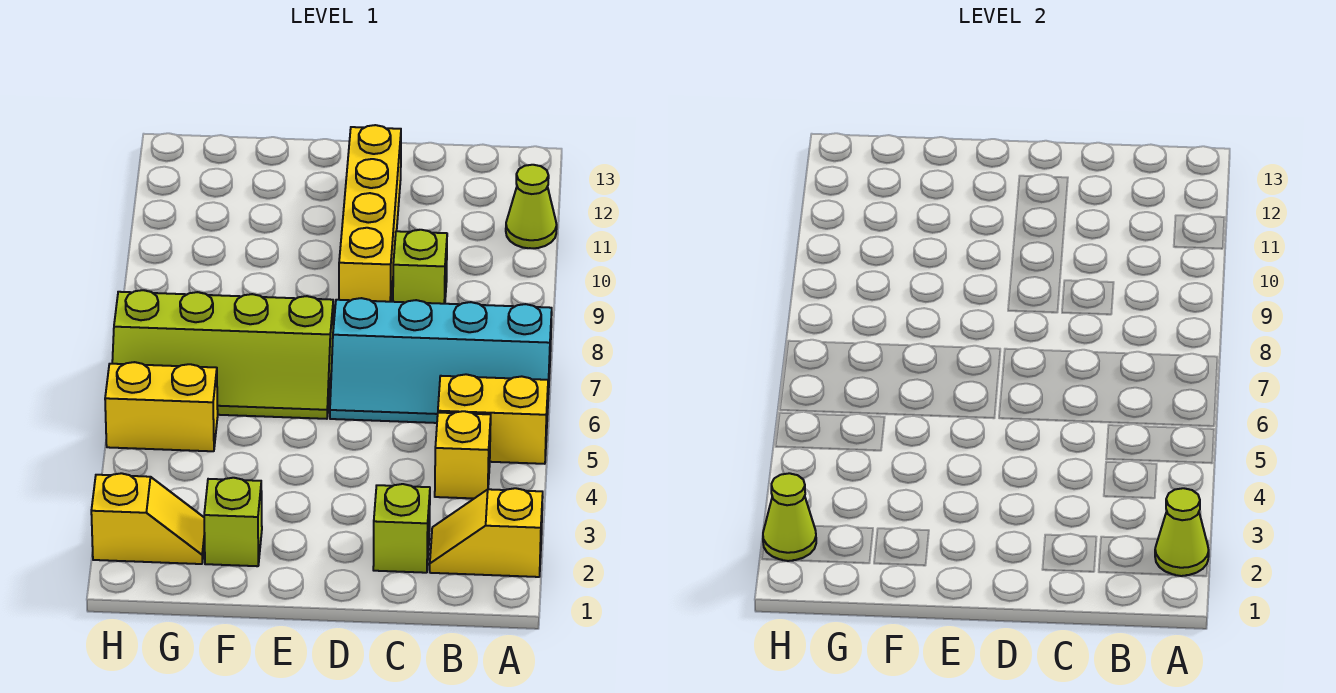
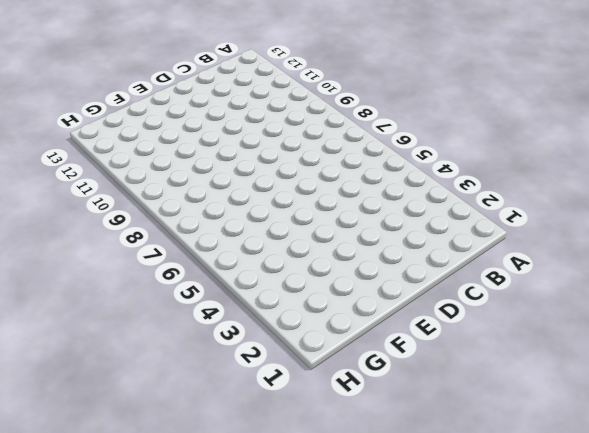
none -> yellow 1x2 slope [430,488,543,577]
none -> yellow 1x2 brick [438,374,548,464]
none -> cyan 2x4 slope [330,298,552,423]

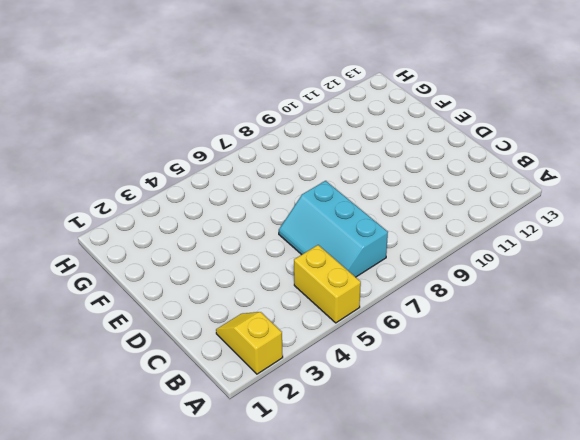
cyan 2x3 slope [279,181,388,277] -> cyan 2x4 slope [330,298,552,423]
none -> lime 1x1 cone [506,165,557,248]
none -> yellow 1x1 brick [435,411,491,498]
none -> lime 1x1 brick [373,484,430,573]

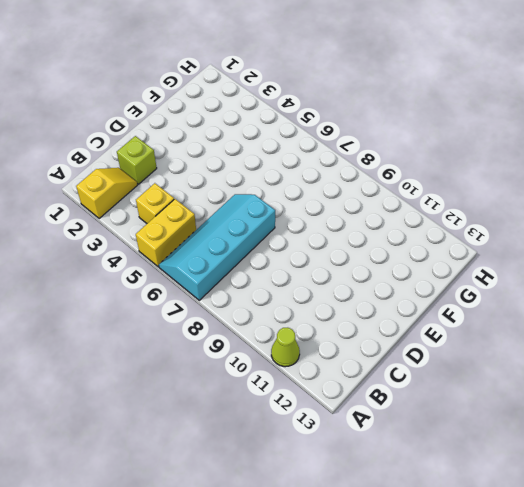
none -> lime 1x1 brick [393,230,447,304]
none -> yellow 1x4 brick [339,125,401,302]
none -> lime 2x4 slope [112,290,333,419]

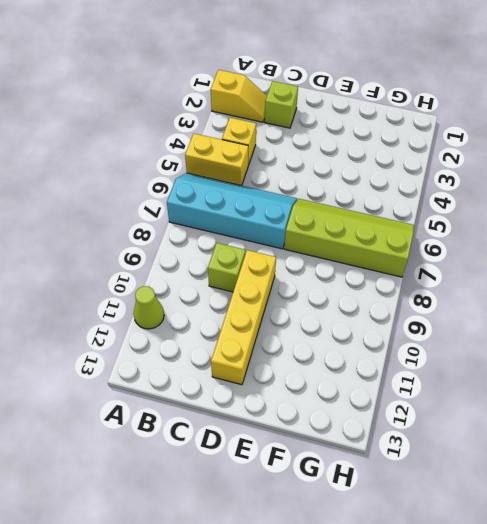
none -> lime 1x1 brick [204,478,262,566]
none -> yellow 1x2 slope [91,473,205,564]
none -> yellow 1x2 brick [105,362,218,451]

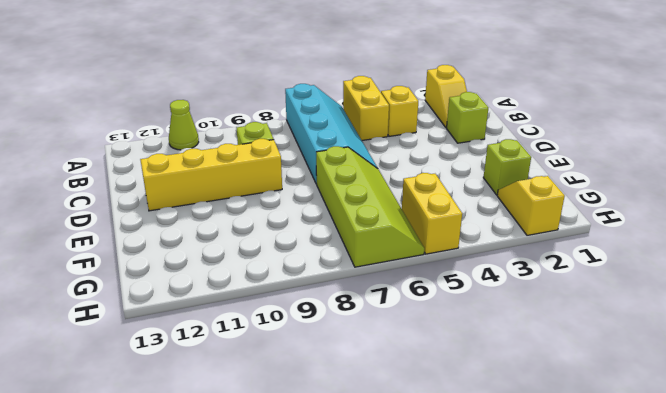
none -> lime 1x1 cone [1155,488,1209,576]
none -> lime 1x1 cone [763,473,816,561]

